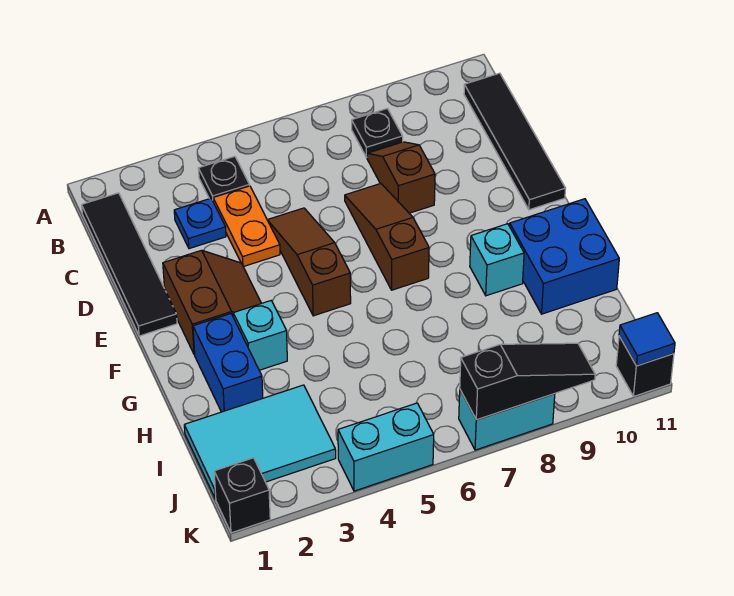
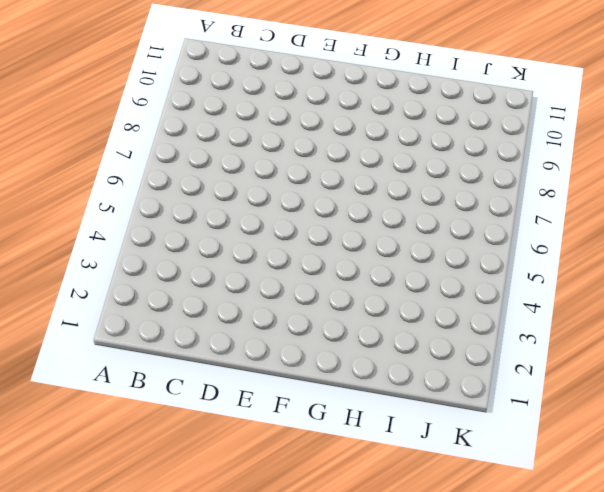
none -> black 1x4 tile [82,193,177,336]
none -> black 1x1 plate [199,156,249,200]
none -> black 1x1 plate [352,109,403,157]

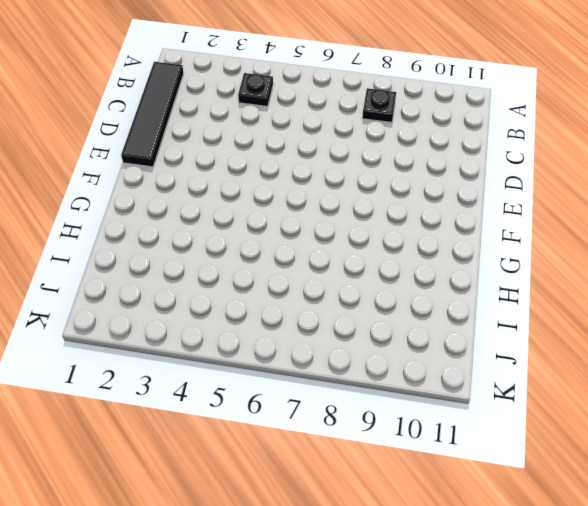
none -> black 1x4 tile [464,73,566,210]
none -> blue 1x1 plate [174,198,226,249]
none -> orange 1x2 plate [213,186,280,267]

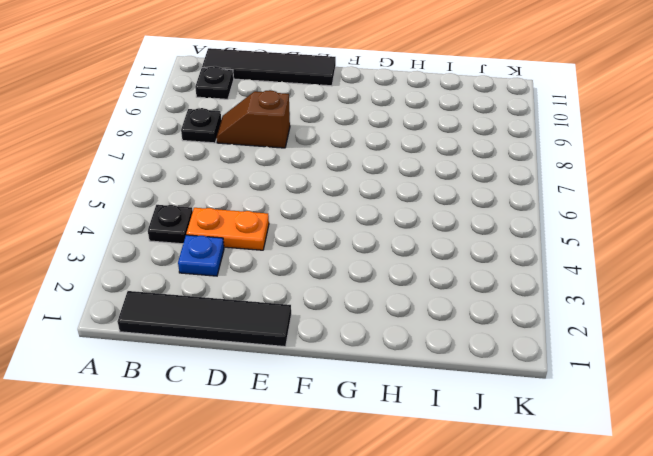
black 1x1 plate [195,66,234,99] -> none
none -> brown 1x3 slope [268,208,351,316]
none -> brown 1x3 slope [345,184,429,290]
none -> brown 2x2 slope [163,250,261,355]

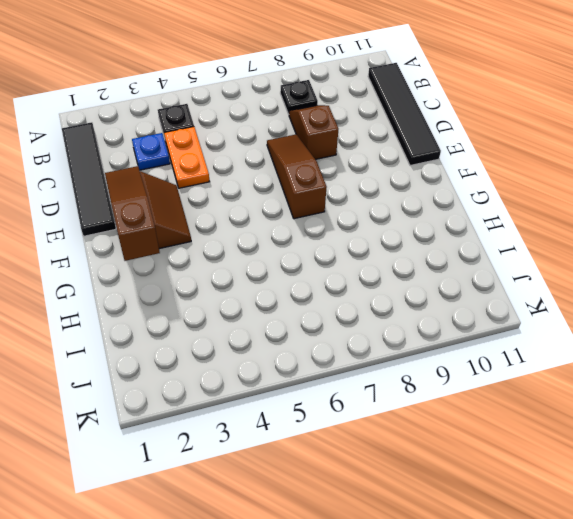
brown 1x3 slope [105,166,160,261] -> brown 1x3 slope moved to [268,208,351,316]
none -> blue 1x2 brick [193,314,263,412]
none -> cyan 1x1 brick [233,301,287,370]
none -> cyan 1x1 brick [470,224,524,296]

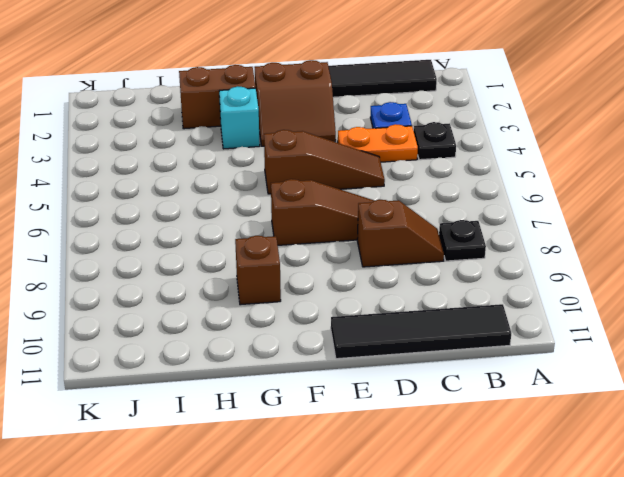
brown 1x2 brick [179,65,256,129] -> blue 1x2 brick [193,314,263,412]
brown 1x1 brick [235,236,281,305] -> cyan 1x1 brick [470,224,524,296]
none -> blue 2x2 brick [510,199,619,314]
none -> cyan 2x3 tile [184,385,336,499]
none -> black 1x1 brick [214,458,270,533]

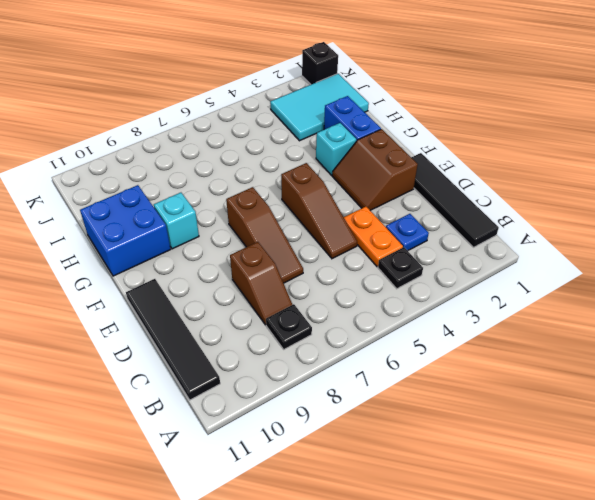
none -> cyan 1x2 brick [338,403,434,491]
none -> cyan 1x2 brick [459,390,555,450]
none -> black 1x1 brick [616,336,674,396]

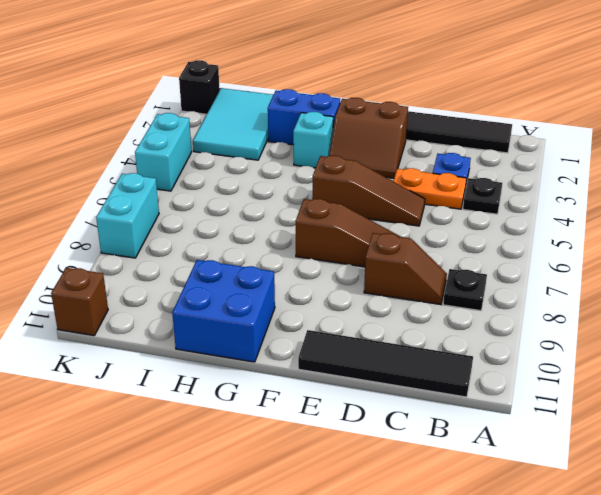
brown 1x1 brick [51,268,108,336] -> black 1x1 brick [616,336,674,396]
none -> cyan 1x1 brick [470,224,524,296]
none -> black 1x3 slope [460,343,595,420]
none -> blue 1x1 tile [619,313,675,366]

